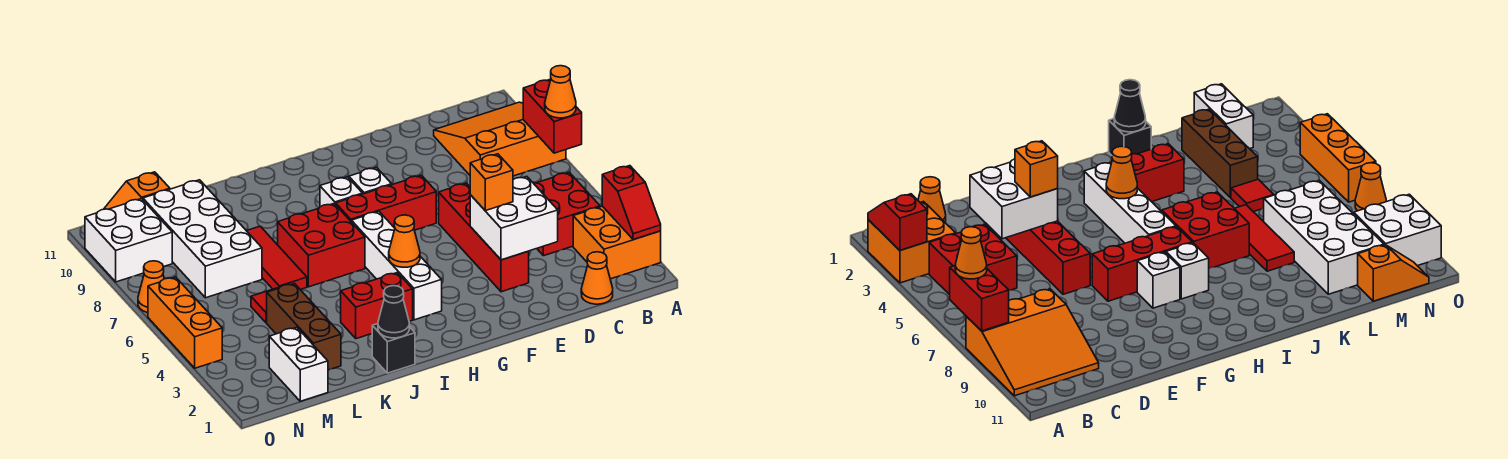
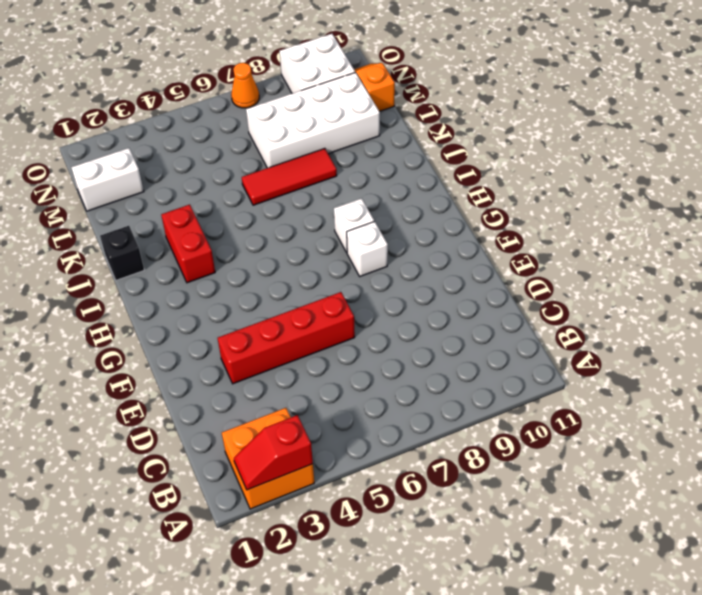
none -> orange 3x3 slope [434,102,566,176]
none -> red 2x2 brick [534,172,600,256]
none -> orange 1x1 cone [581,252,613,304]

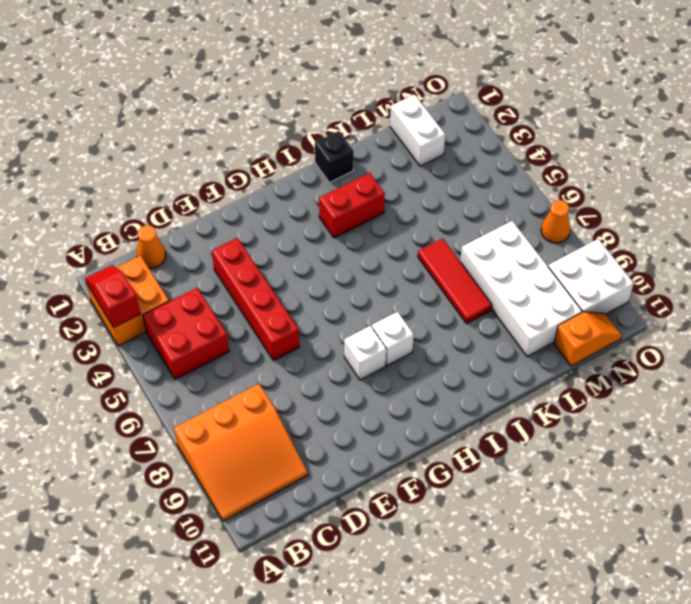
none -> red 1x3 brick [336,175,436,230]
none -> white 1x4 brick [351,211,442,320]
none -> red 2x2 brick [278,204,365,287]

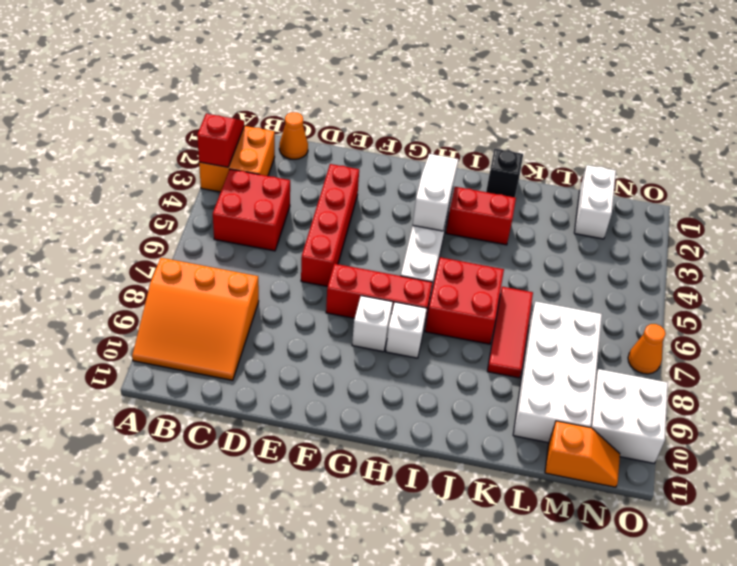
white 1x3 slope [413,154,458,231] -> orange 1x1 cone [389,215,420,267]
none -> brown 1x3 brick [267,283,341,370]
none -> red 1x1 tile [251,288,279,323]
none -> orange 1x3 brick [148,277,222,368]

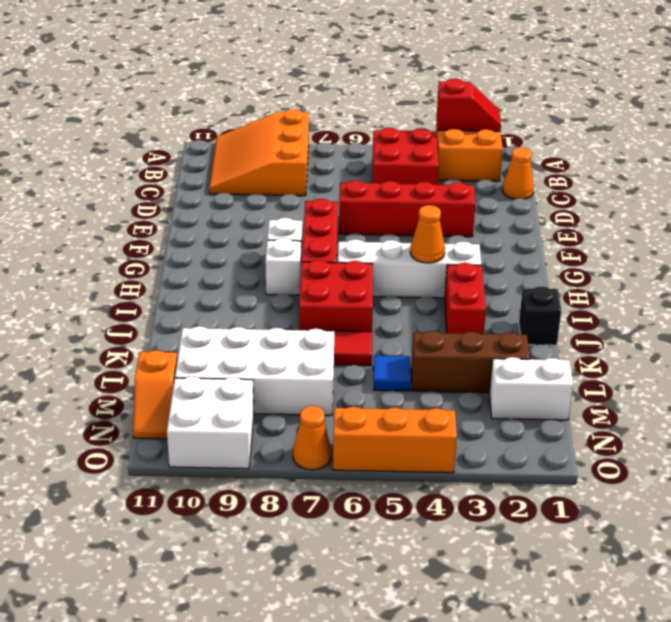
blue 1x1 tile [373,355,411,391] -> red 1x1 tile [251,288,279,323]
none -> red 1x2 brick [523,79,582,153]
none -> white 2x2 brick [470,176,558,260]
none -> black 1x1 cone [378,286,409,338]

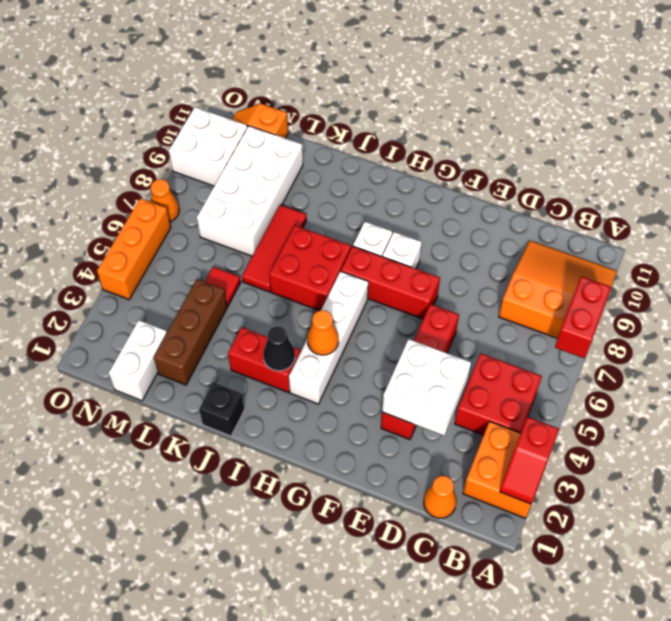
black 1x1 cone [263,326,295,371] -> black 1x1 cone moved to [378,286,409,338]
none -> orange 1x1 cone [545,66,576,118]
none -> orange 1x1 brick [470,154,513,211]

